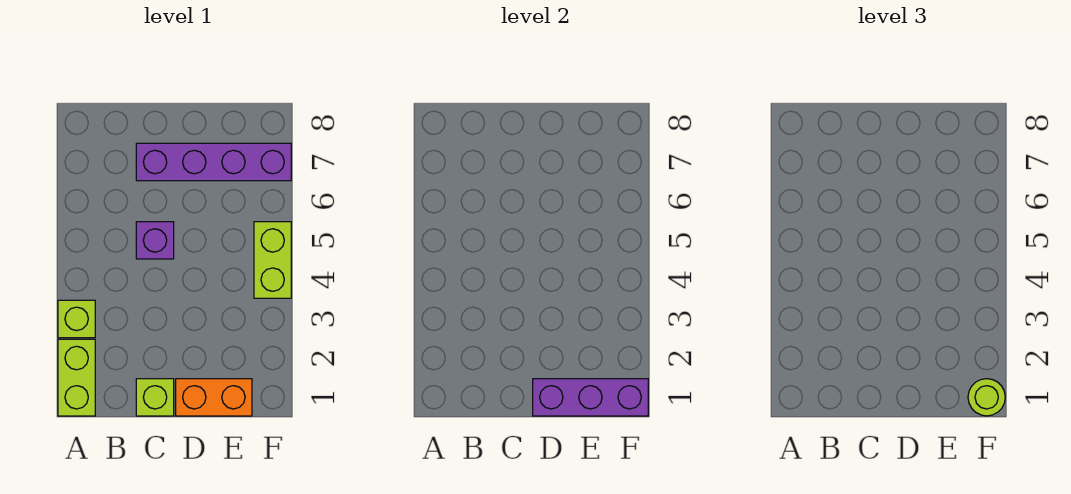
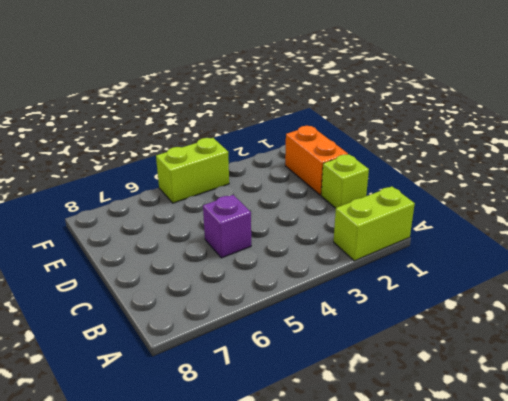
none -> lime 1x1 brick [58,300,95,338]
none -> purple 1x4 brick [136,143,291,181]

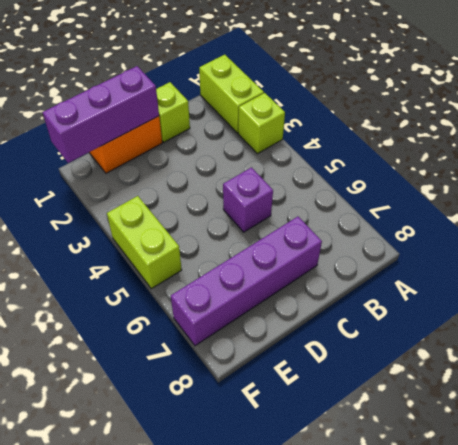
none -> lime 1x1 round brick [968,379,1005,416]

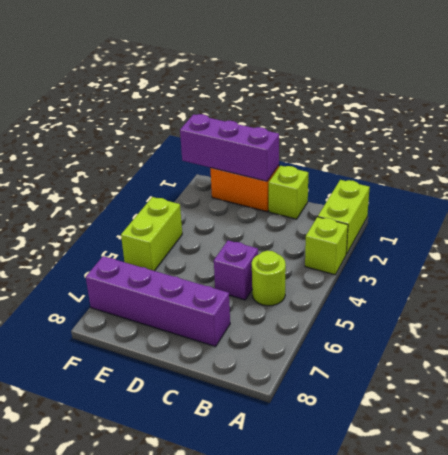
lime 1x1 round brick [252,251,286,306] -> lime 1x1 round brick moved to [968,379,1005,416]

